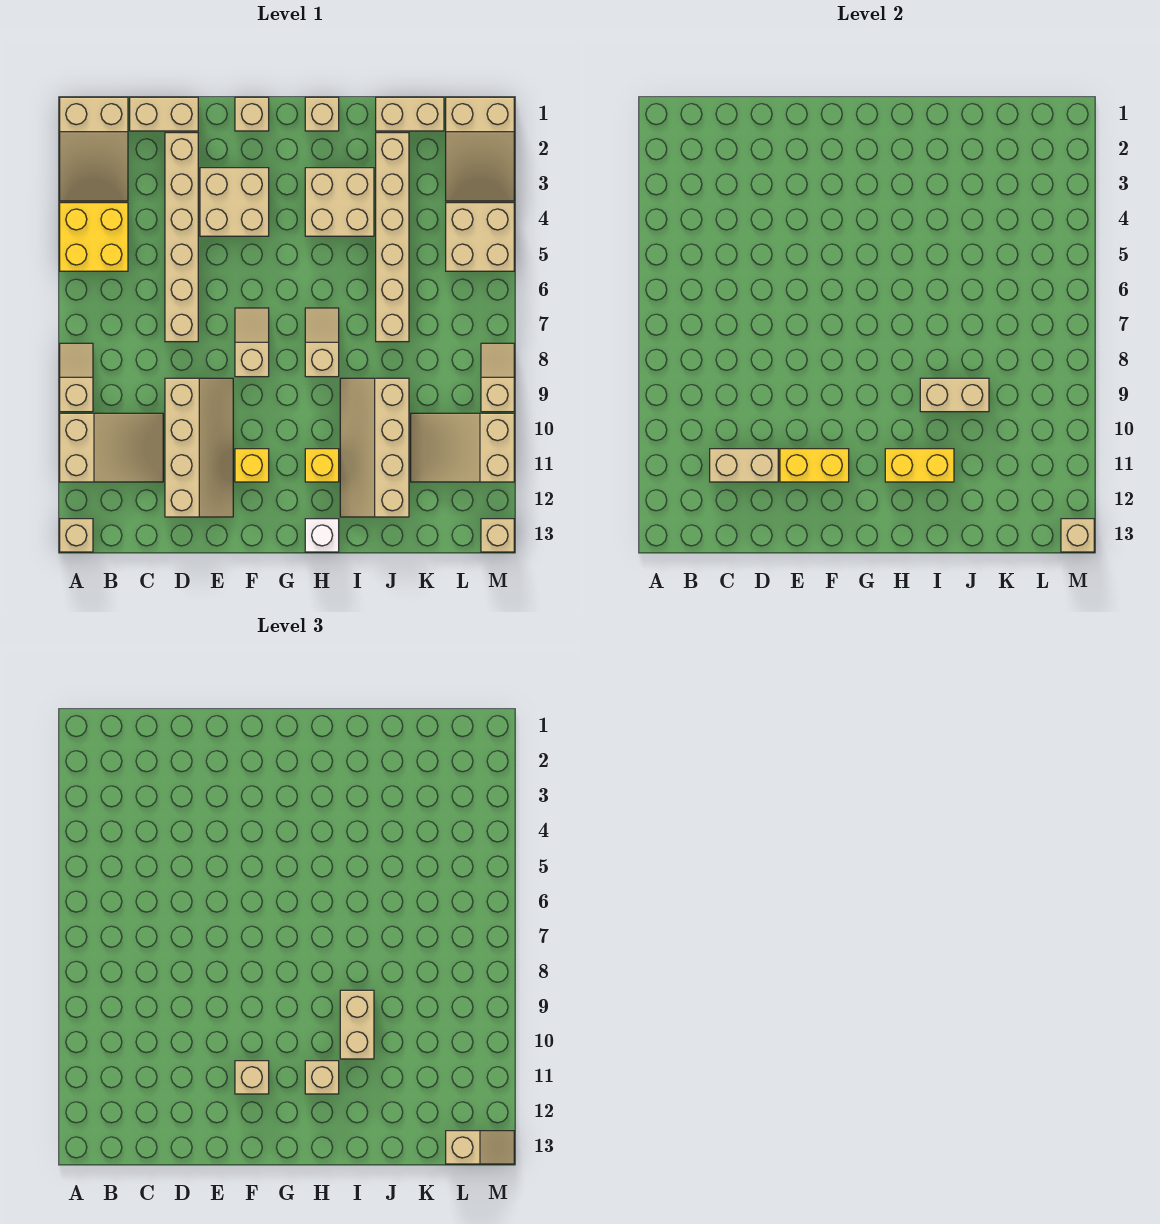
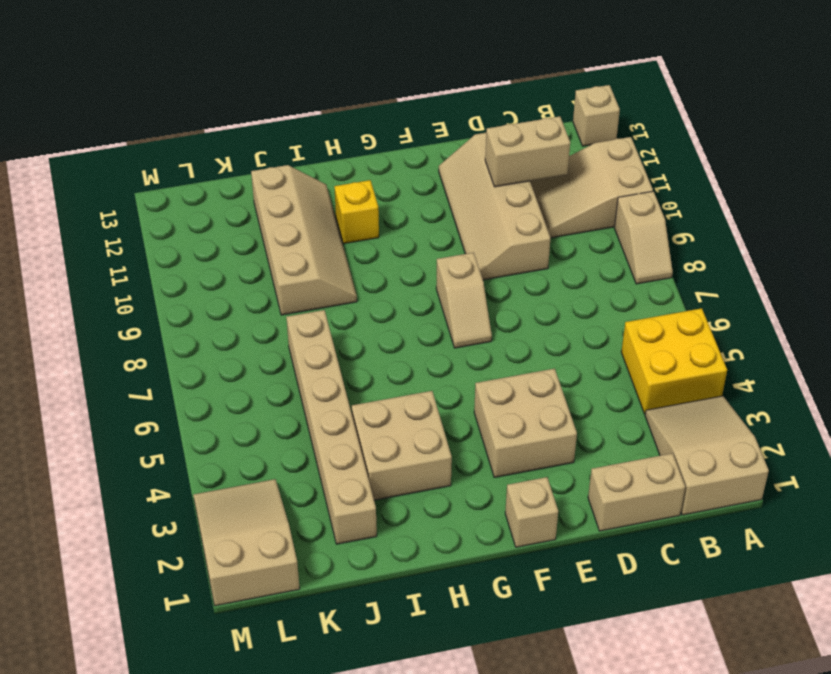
none -> tan 1x6 brick [165,133,198,342]
none -> yellow 1x1 brick [235,449,269,482]
none -> tan 1x1 brick [305,97,339,131]
none -> tan 1x2 slope [305,308,339,377]

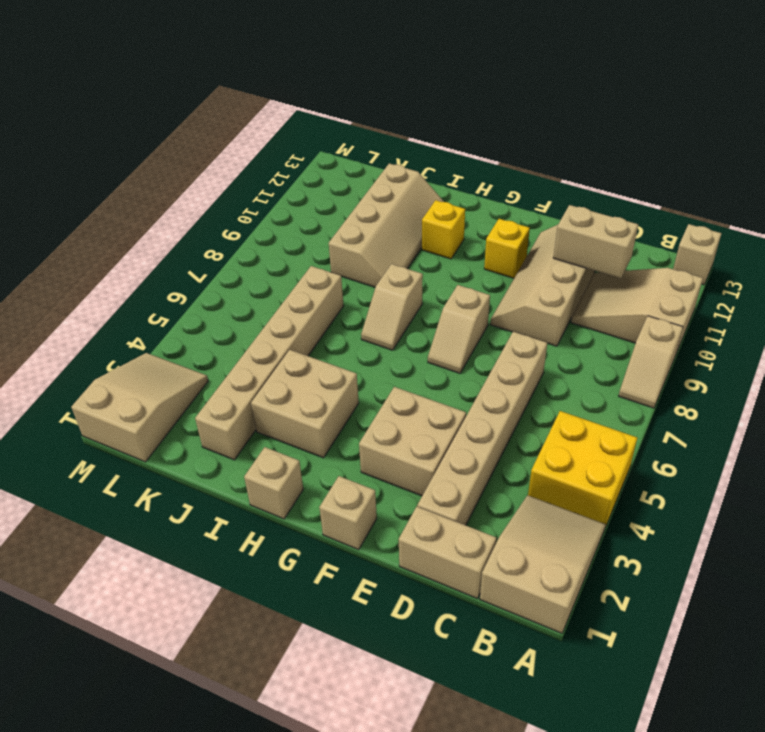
none -> white 1x1 brick [305,519,339,552]
none -> tan 1x2 brick [376,97,444,131]
none -> tan 2x3 slope [411,413,514,482]
none -> tan 2x2 brick [446,203,514,271]

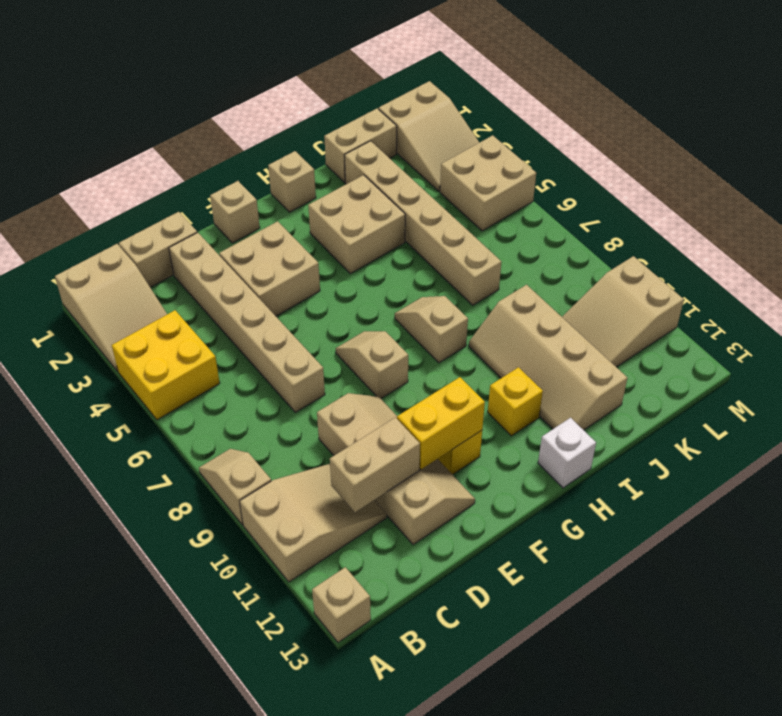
none -> tan 1x2 slope [481,343,514,412]
none -> tan 1x1 brick [481,519,514,552]
none -> yellow 1x2 brick [885,449,954,482]
none -> tan 1x2 brick [920,378,989,412]

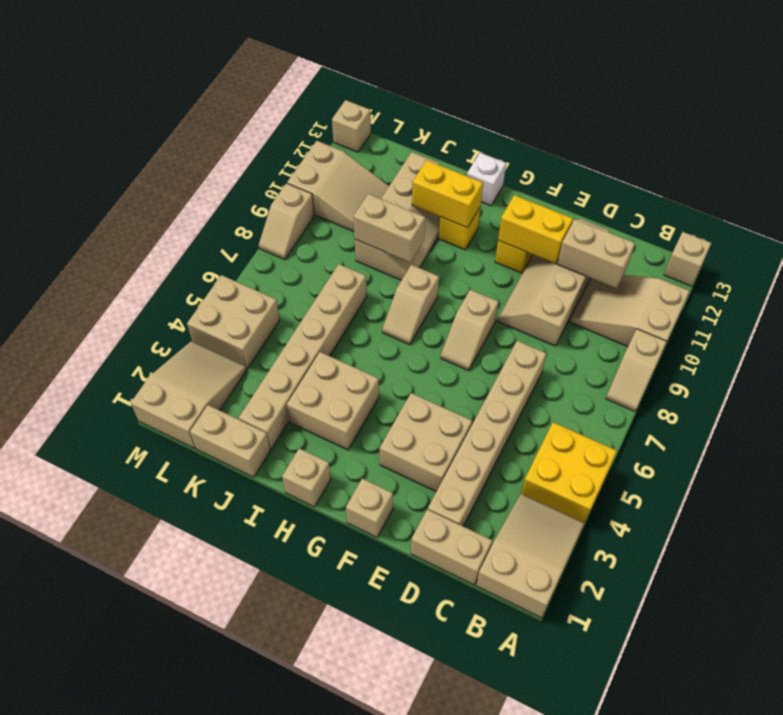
none -> tan 1x1 brick [1061,519,1094,552]
none -> tan 1x1 brick [235,1061,269,1094]
none -> tan 1x1 brick [305,1061,339,1094]
none -> tan 1x2 brick [340,990,374,1059]

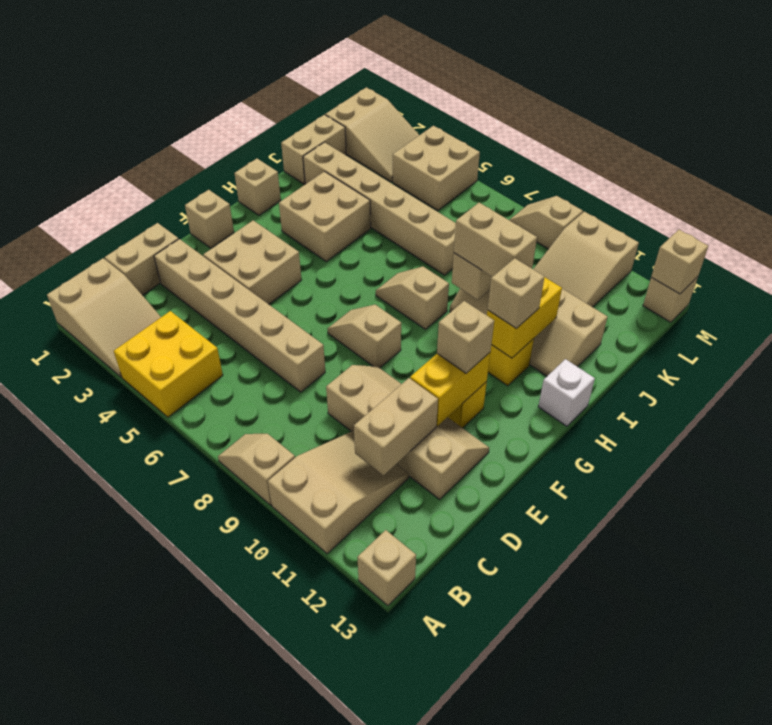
none -> tan 1x2 slope [446,1131,514,1164]

